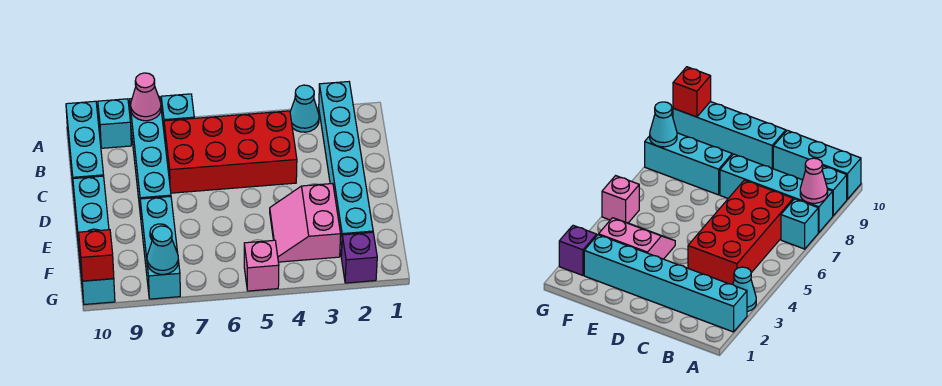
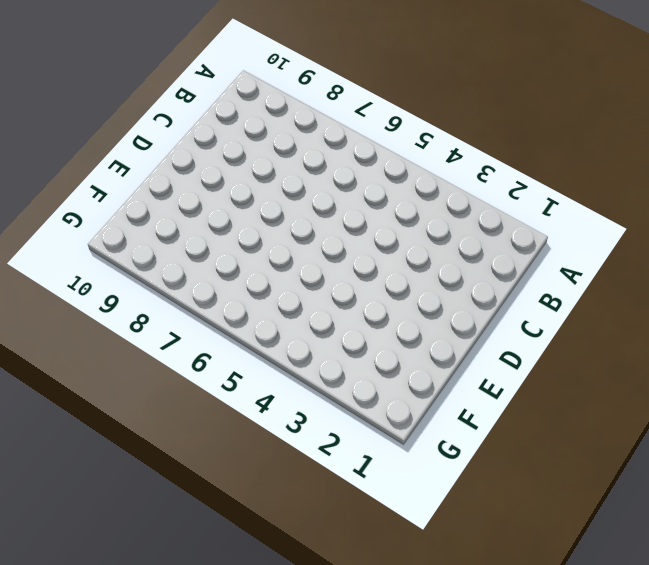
none -> cyan 1x6 brick [319,82,373,256]
none -> cyan 1x1 cone [290,85,319,132]
none -> cyan 1x1 brick [161,94,194,138]

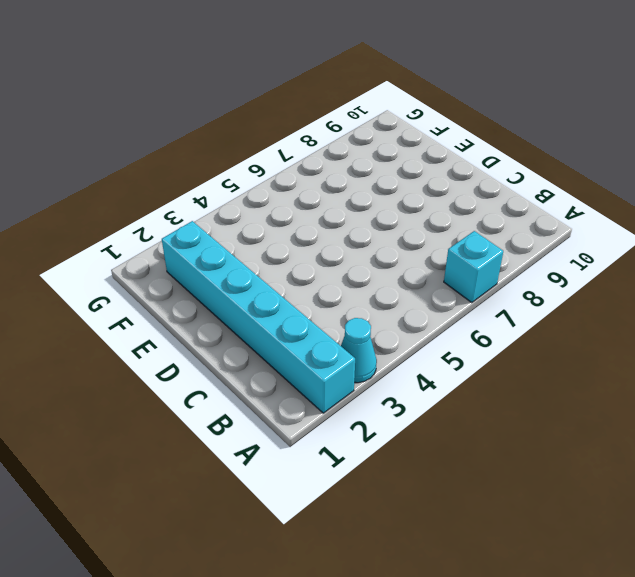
none -> cyan 1x4 brick [130,97,171,216]
none -> cyan 1x1 brick [98,99,131,148]
none -> cyan 1x3 brick [66,101,104,193]

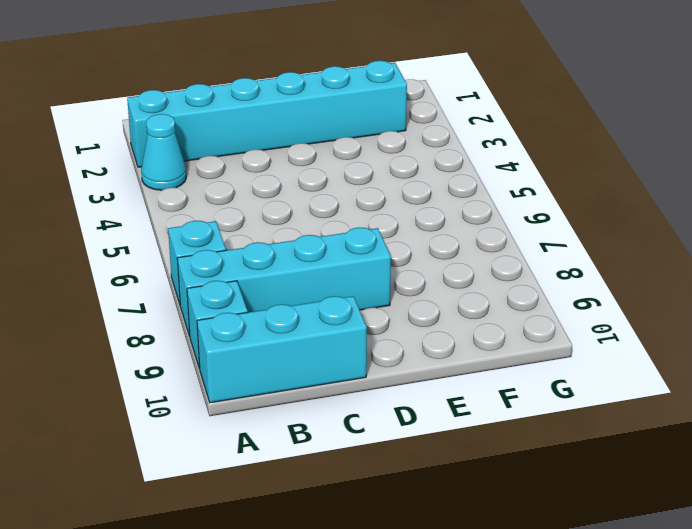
none -> red 2x4 brick [164,111,297,193]
none -> cyan 1x4 brick [73,176,115,304]
none -> pink 2x2 slope [270,184,341,262]

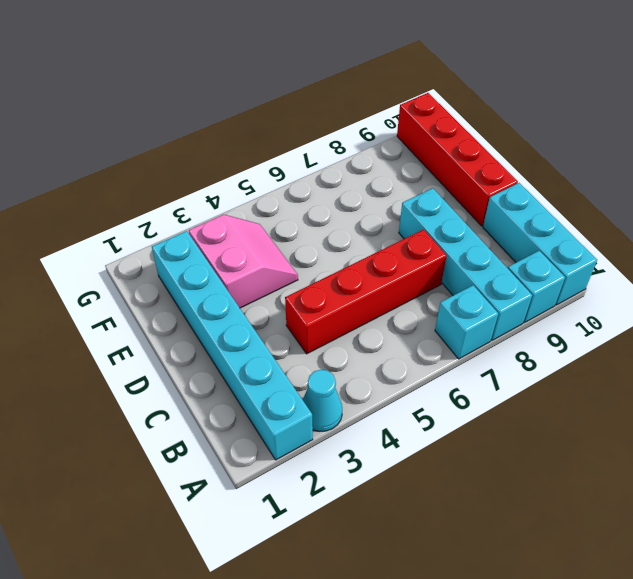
red 1x4 brick [285,229,447,354] -> red 2x4 brick [164,111,297,193]
red 1x4 brick [397,93,518,226] -> cyan 1x4 brick [73,176,115,304]
none -> cyan 1x3 brick [140,197,180,299]
none -> purple 1x1 brick [341,232,377,283]
none -> pink 1x1 brick [244,240,279,291]

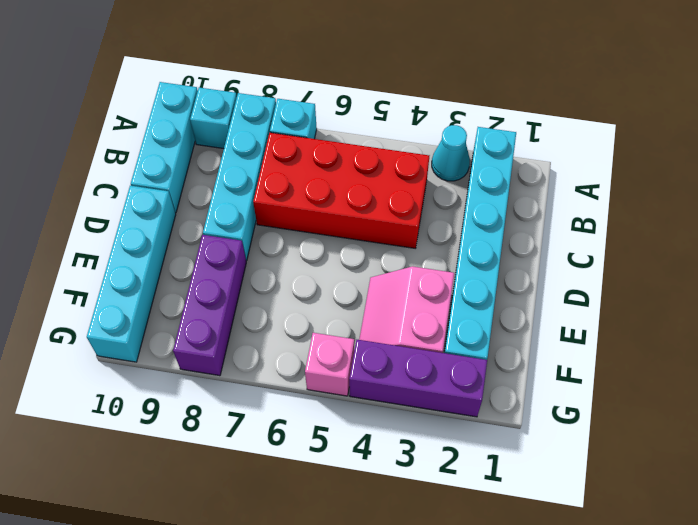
purple 1x3 brick [173,235,246,376] -> cyan 1x3 brick [140,197,180,299]
purple 1x3 brick [349,340,487,417] -> purple 1x1 brick [341,232,377,283]
none -> pink 1x1 cone [131,73,161,121]
none -> cyan 1x1 cone [147,226,179,274]
none -> red 1x1 brick [79,230,114,281]

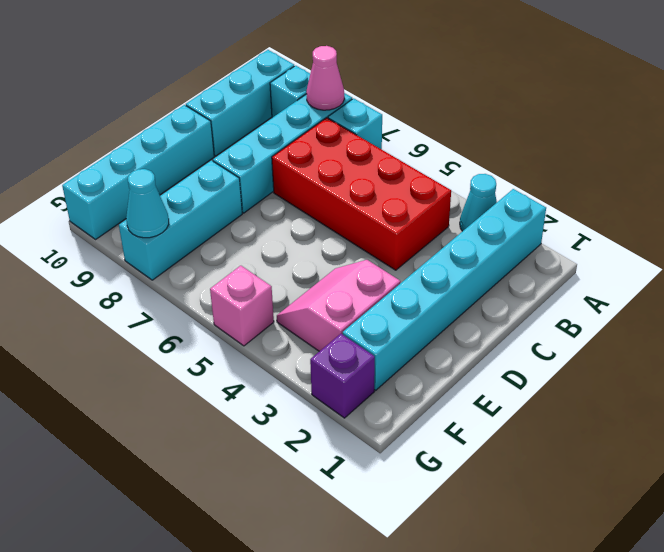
none -> red 1x1 brick [79,230,114,281]

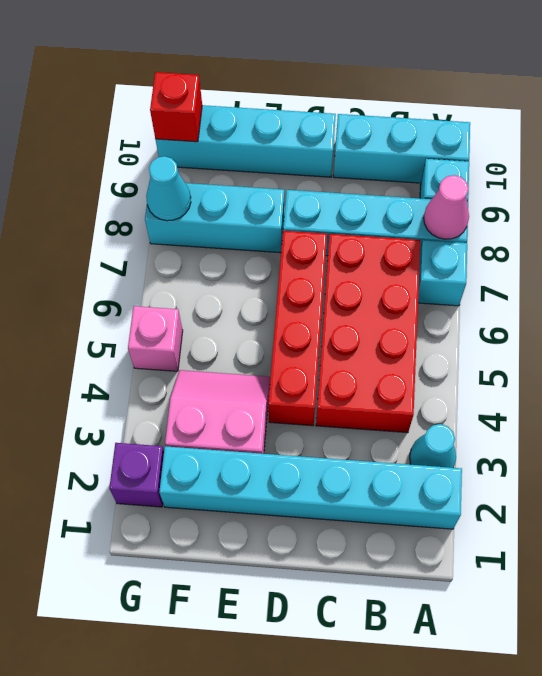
red 1x4 brick [268,231,327,426] -> none

